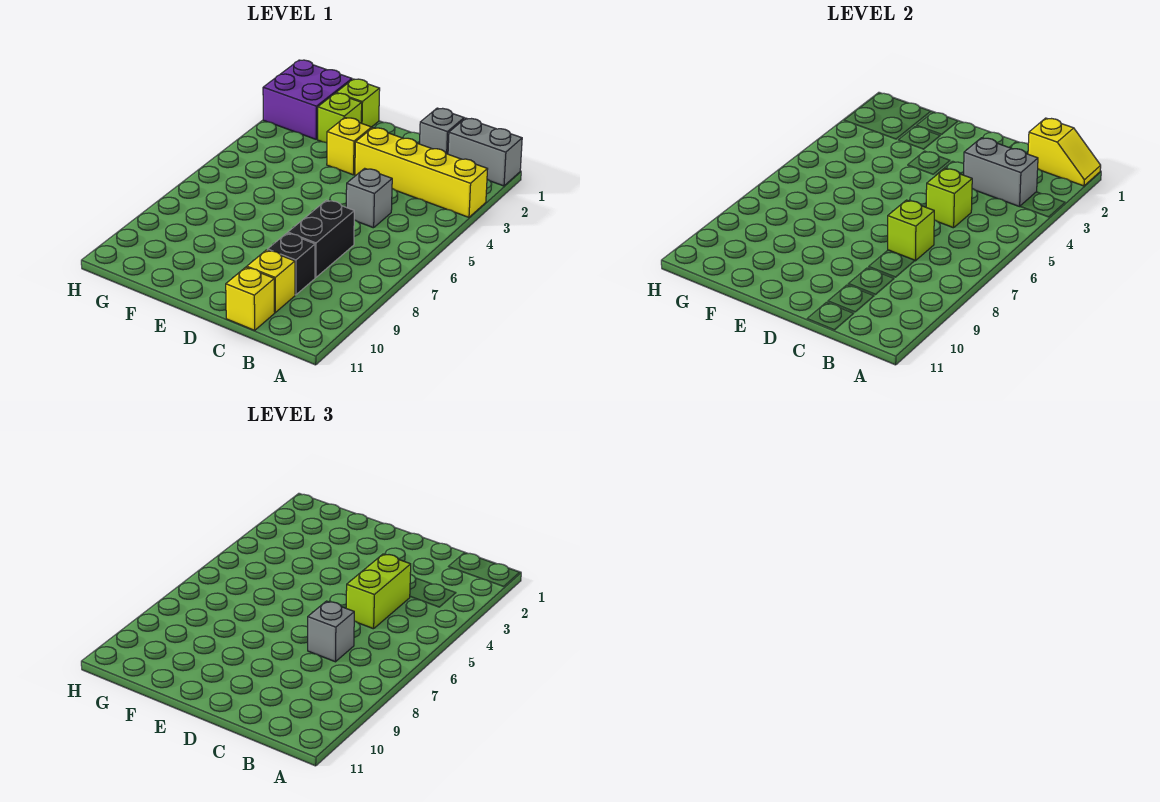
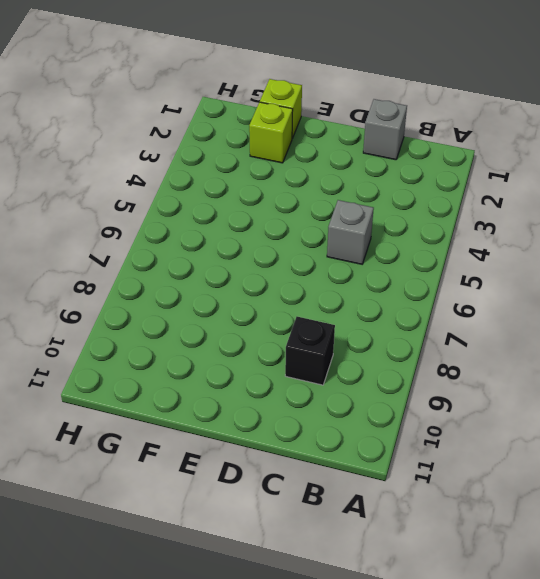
none -> grey 1x2 brick [448,118,522,186]
none -> yellow 1x4 brick [355,128,488,217]
none -> black 1x2 brick [288,200,354,278]

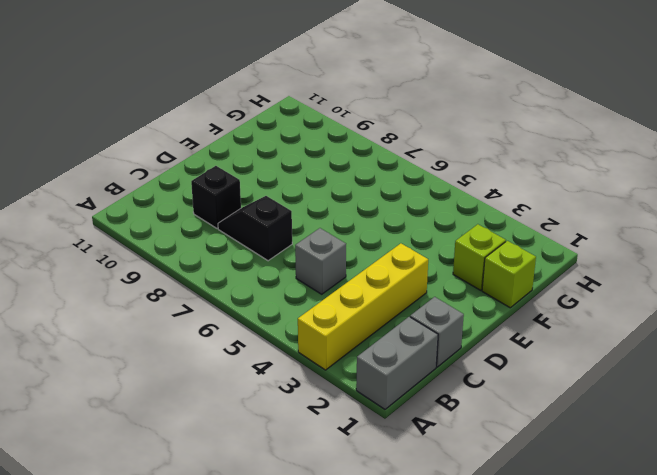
black 1x2 slope [218,196,292,261] -> black 1x2 brick [288,200,354,278]
none -> yellow 1x1 brick [247,250,295,312]
none -> yellow 1x1 brick [226,267,275,330]
none -> yellow 1x1 brick [327,118,372,175]

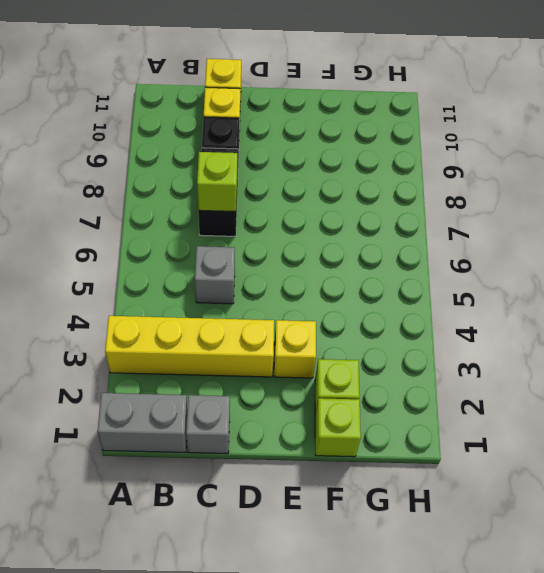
none -> purple 2x2 brick [263,60,352,139]
none -> yellow 1x2 slope [1028,118,1101,186]
none -> grey 1x2 brick [964,138,1038,207]

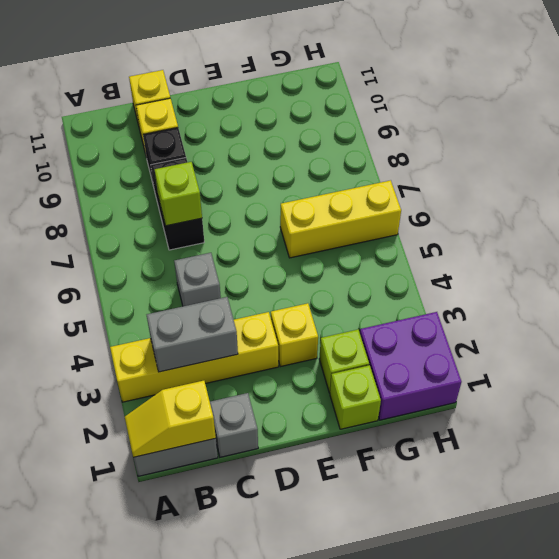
yellow 1x3 brick [280,180,401,258] -> none
none -> lime 1x1 brick [926,168,972,228]
none -> lime 1x2 brick [346,554,411,629]
none -> grey 1x1 brick [308,601,354,662]

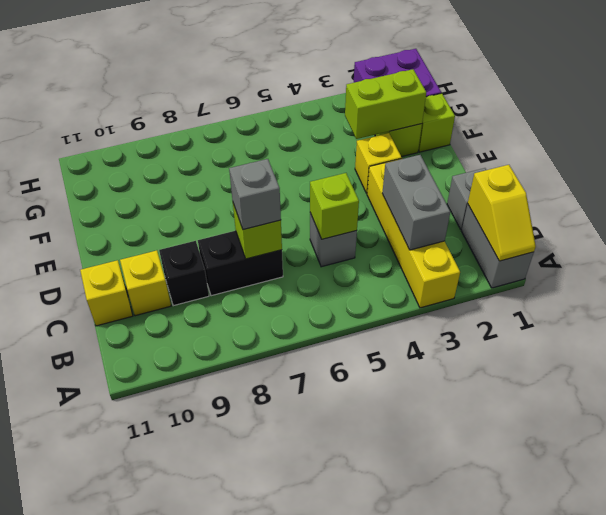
lime 1x2 brick [345,69,426,139] -> lime 1x2 brick moved to [346,554,411,629]

